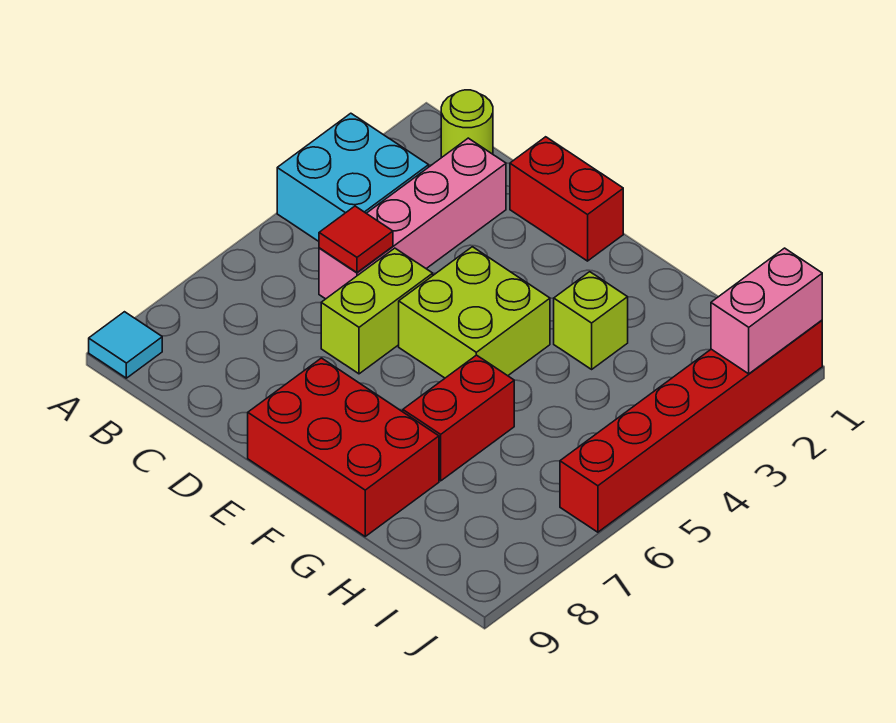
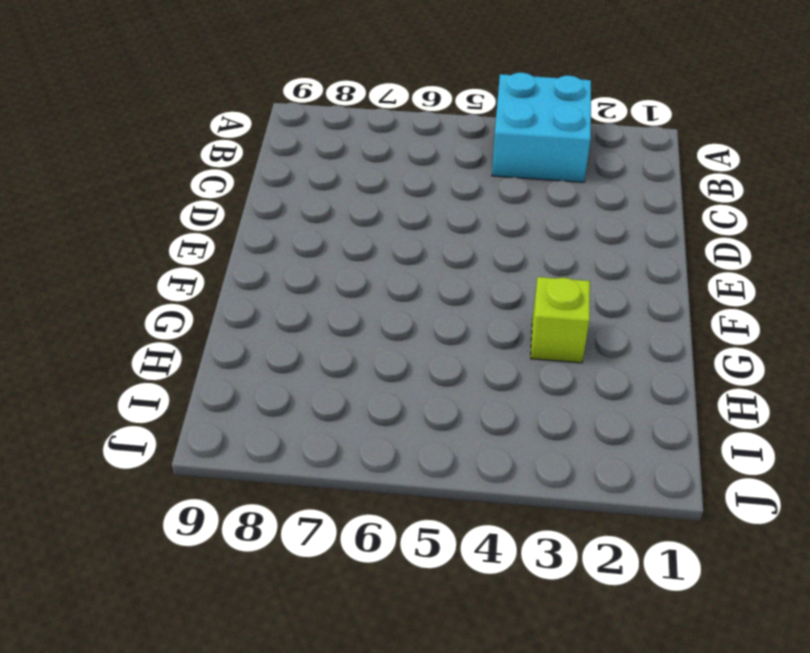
none -> cyan 1x1 tile [89,312,162,378]
none -> lime 1x1 round brick [441,90,493,158]
none -> pink 1x4 brick [319,138,506,299]

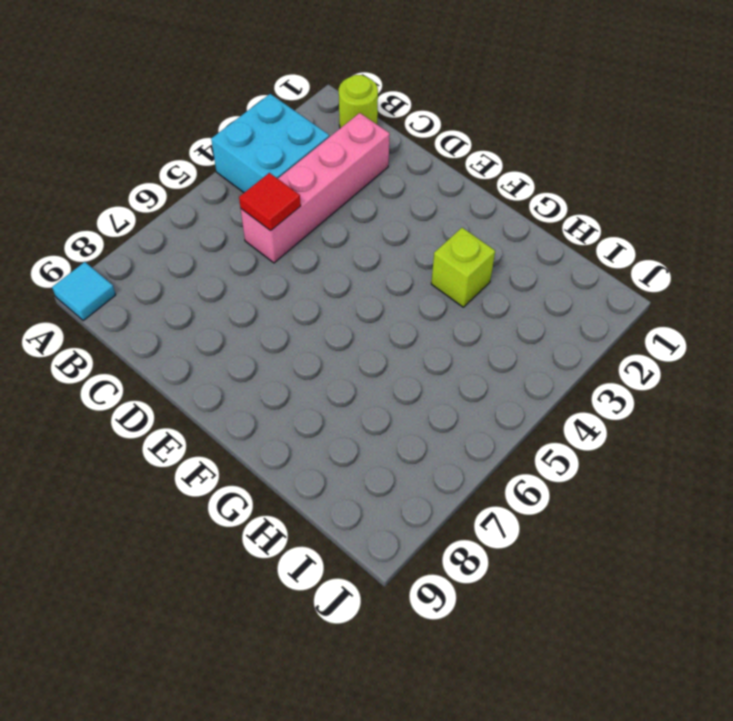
none -> red 1x2 brick [510,137,623,261]
none -> lime 1x2 brick [321,248,433,374]
none -> lime 2x2 brick [399,247,550,378]

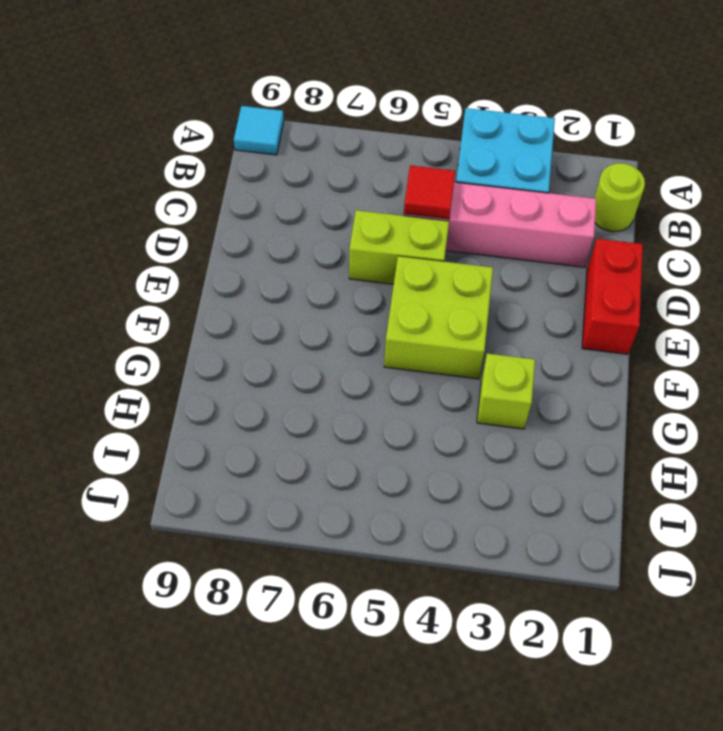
none -> red 2x3 brick [248,358,439,536]
none -> red 1x2 brick [403,355,514,481]
none -> red 1x6 brick [560,320,822,532]

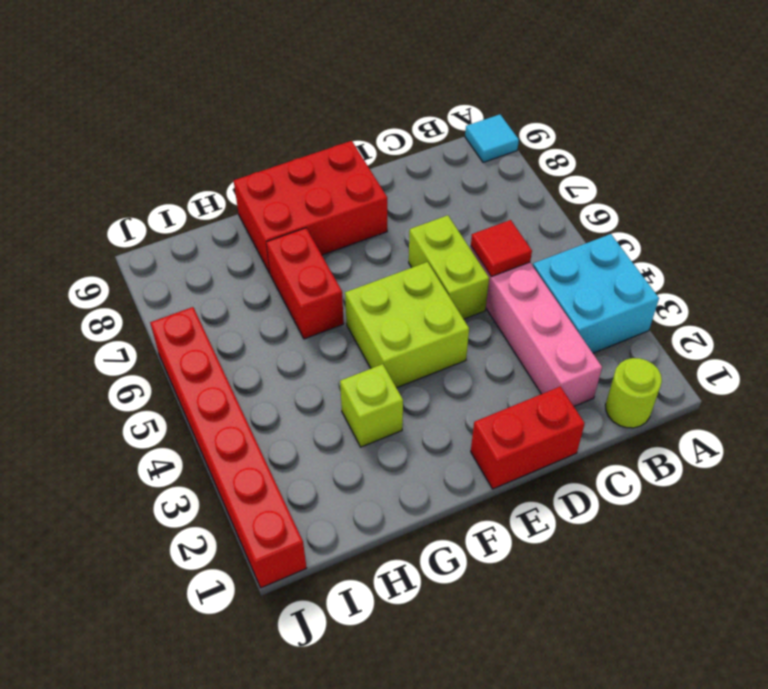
none -> pink 1x2 brick [711,248,822,374]

